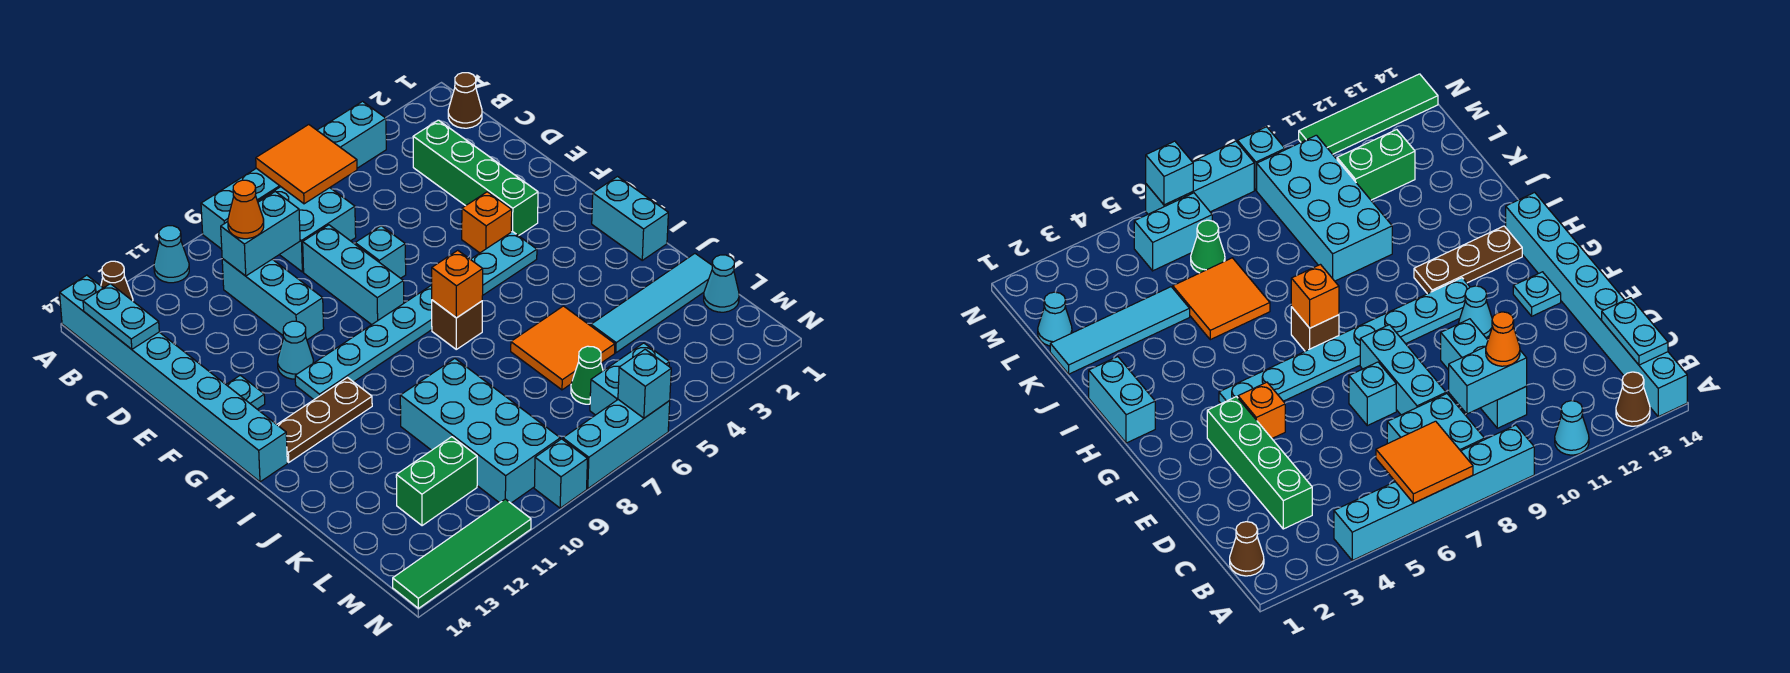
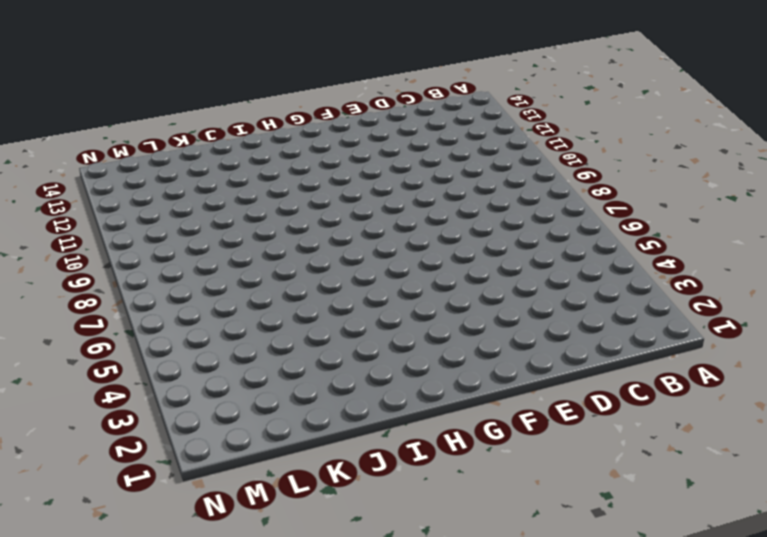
none -> cyan 1x6 brick [201,101,386,249]
none -> cyan 1x1 cone [154,226,189,283]
none -> brown 1x1 cone [101,261,133,301]
none -> cyan 1x8 brick [60,275,287,482]

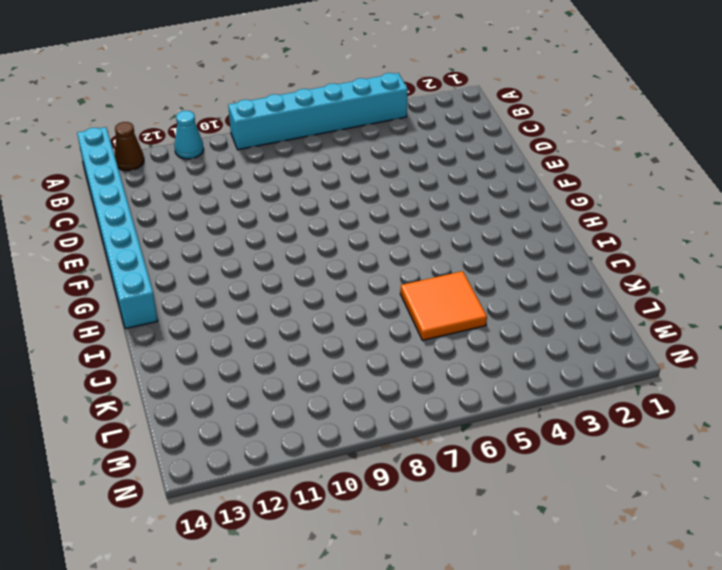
none -> brown 1x1 cone [448,73,482,128]
none -> cyan 2x2 brick [258,187,356,272]
none -> green 1x4 brick [413,120,538,236]
none -> cyan 1x3 brick [222,259,324,340]

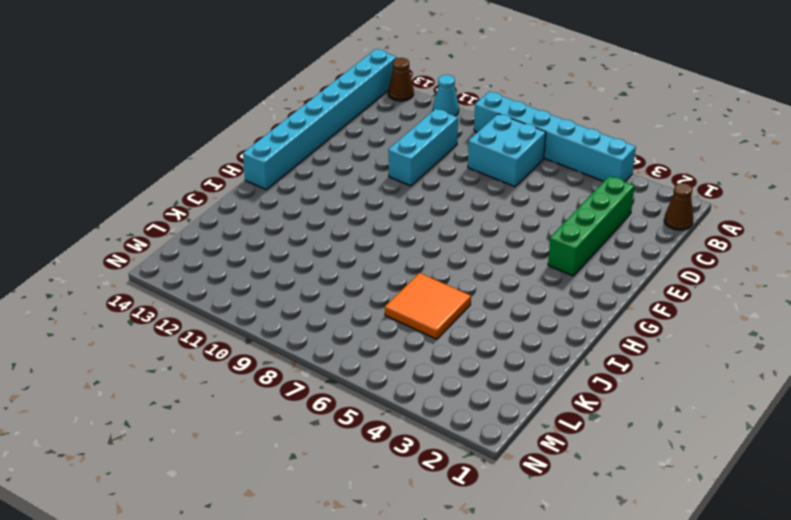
none -> cyan 1x3 brick [303,225,404,325]
none -> cyan 1x1 brick [355,226,406,278]
none -> orange 1x1 brick [462,192,512,253]
none -> cyan 1x1 cone [278,321,313,379]

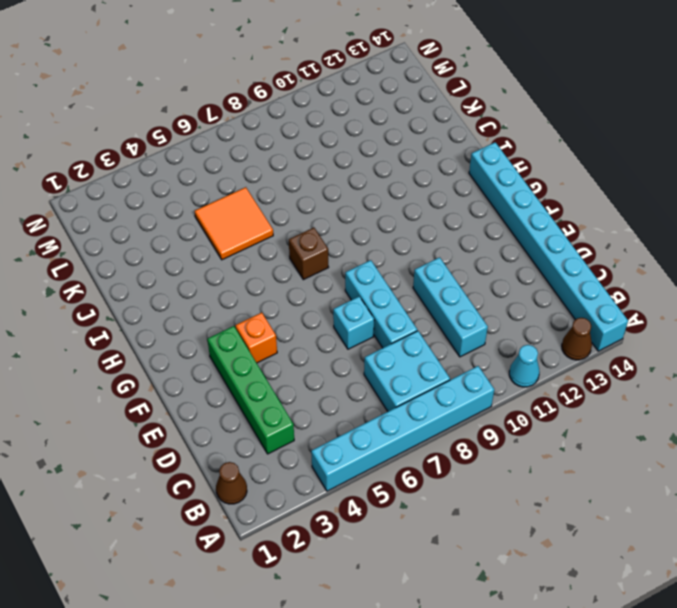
none -> cyan 1x1 cone [278,321,313,379]
none -> cyan 1x1 plate [226,375,265,409]
none -> cyan 1x8 plate [295,231,537,400]
none -> cyan 1x2 brick [592,177,668,260]

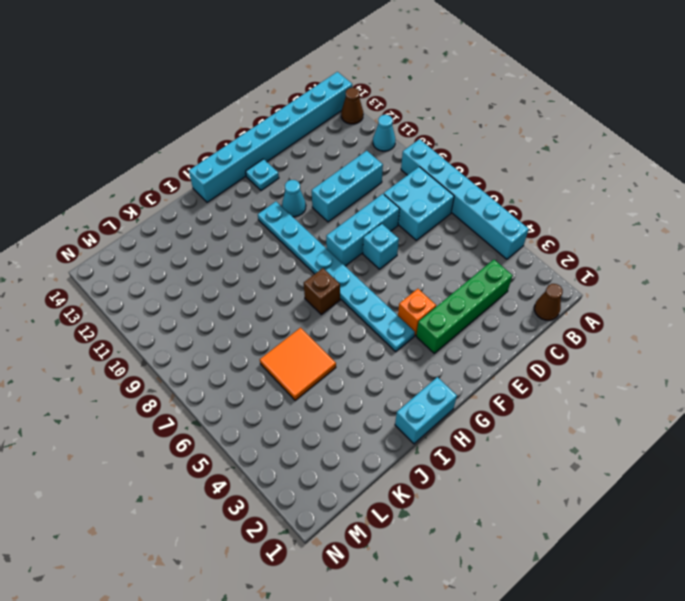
none -> brown 1x3 plate [277,378,372,462]
none -> cyan 2x4 brick [400,359,560,503]
none -> cyan 1x4 tile [591,254,712,353]
none -> cyan 1x1 cone [704,255,739,312]

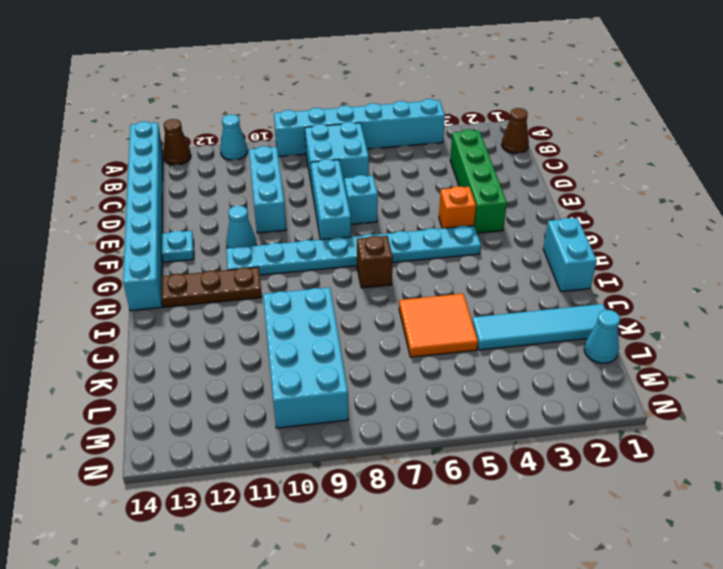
none -> green 1x1 cone [571,346,603,404]
none -> green 1x2 brick [396,437,477,526]
none -> cyan 1x2 brick [590,343,669,415]
none -> cyan 1x3 brick [563,400,670,489]

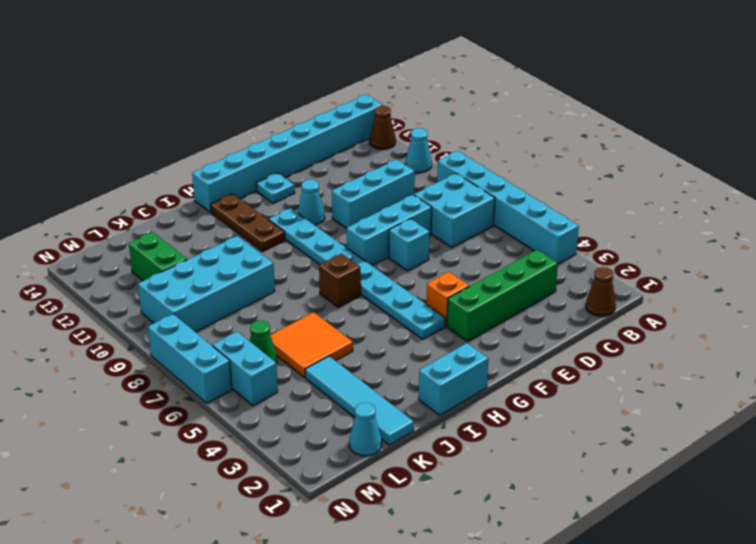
none -> cyan 1x1 brick [534,439,587,508]
none -> green 1x4 tile [393,499,531,608]
none -> orange 2x2 tile [256,125,357,204]
none -> cyan 1x2 plate [83,284,159,349]

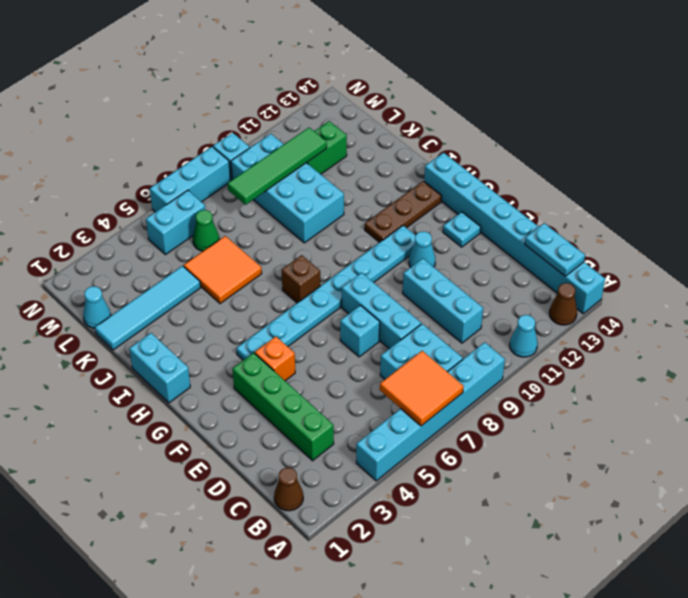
green 1x4 tile [228,128,327,205] -> green 1x4 tile moved to [393,499,531,608]
none -> cyan 1x2 brick [221,191,300,276]
none -> orange 1x1 brick [432,250,483,318]
none -> cyan 1x1 brick [618,349,671,418]
none -> orange 1x1 cone [228,180,264,239]

